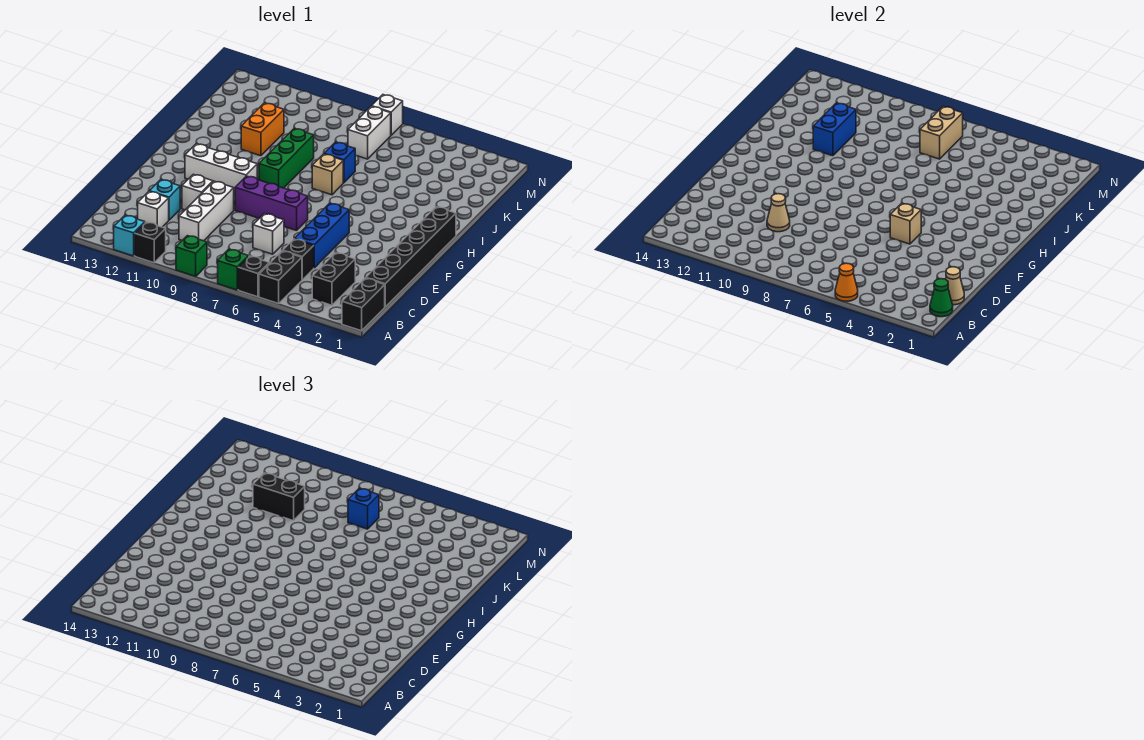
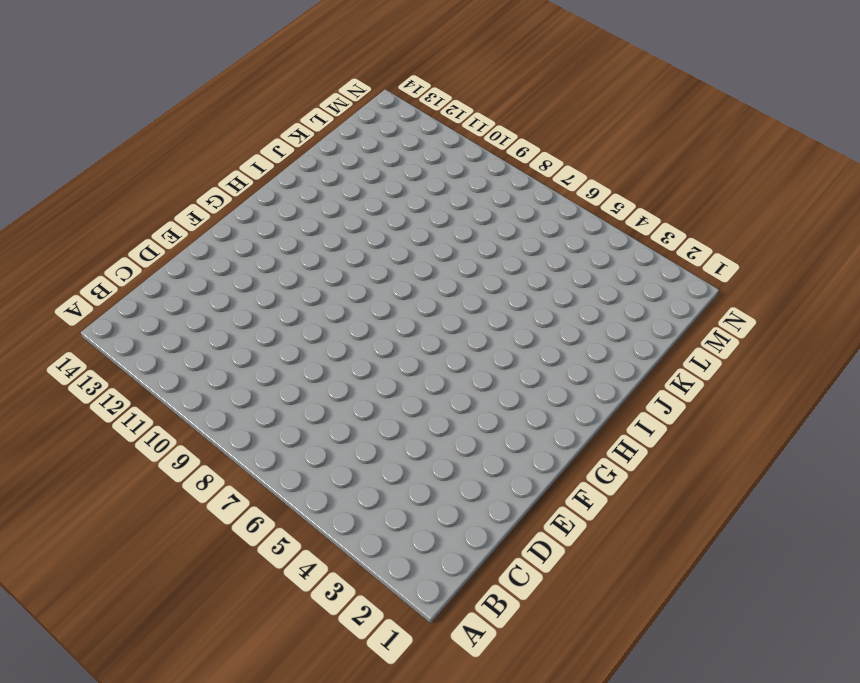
none -> black 1x2 brick [342,278,385,331]
none -> black 1x2 brick [259,251,302,304]
none -> black 1x1 brick [238,256,269,297]
none -> green 1x1 brick [218,249,249,290]

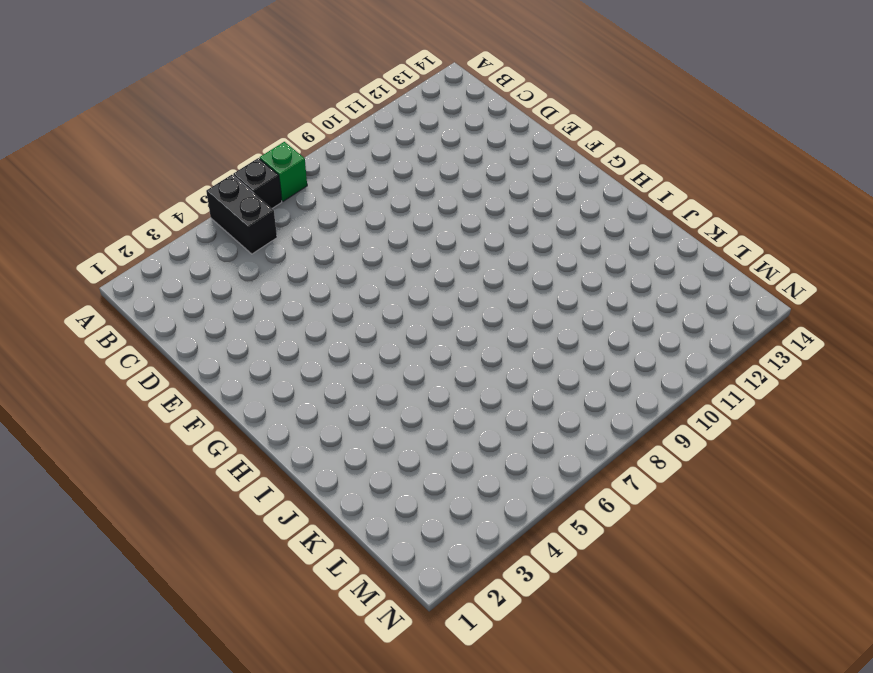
none -> black 1x2 brick [342,278,385,331]
none -> green 1x1 brick [176,236,207,276]
none -> black 1x1 brick [135,222,166,263]
none -> cyan 1x1 brick [114,215,145,256]

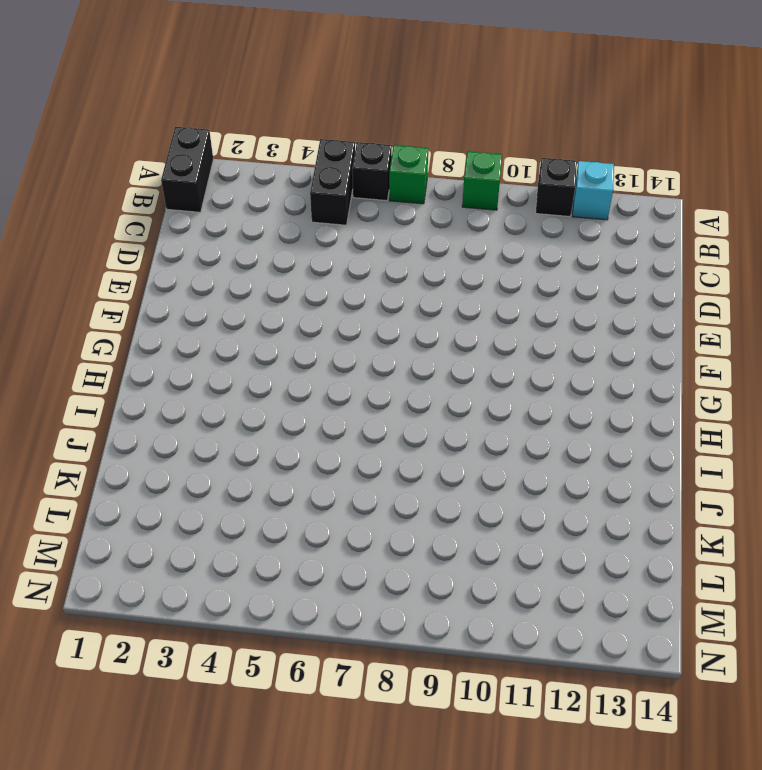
none -> black 1x2 brick [312,253,355,305]
none -> black 1x6 brick [366,207,456,307]
none -> black 1x1 brick [283,239,314,280]
none -> white 1x3 brick [179,181,234,241]

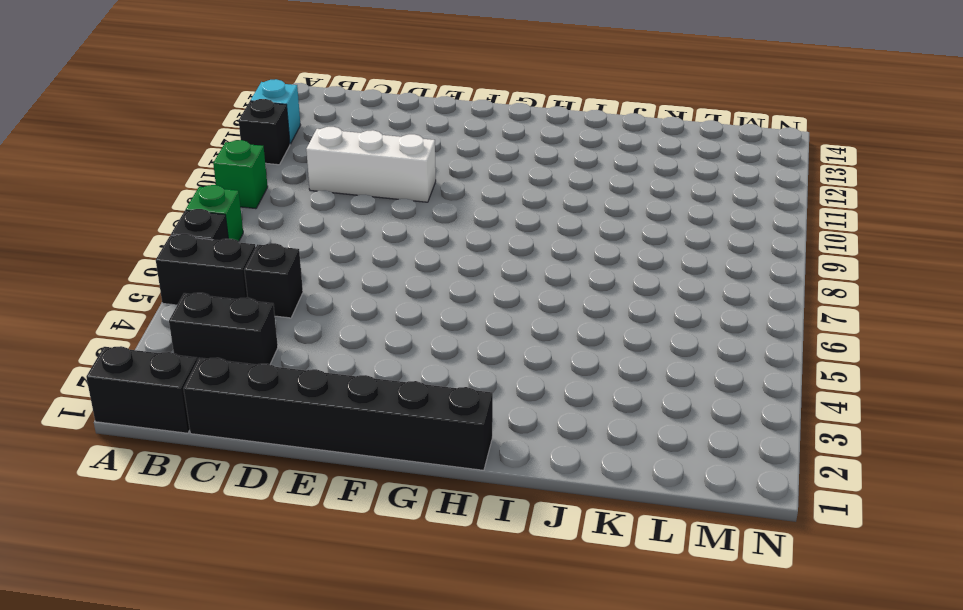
none -> white 1x1 brick [138,192,169,227]
none -> blue 1x3 brick [295,203,349,268]
none -> white 1x1 brick [253,214,284,254]
none -> cyan 1x1 brick [149,180,180,220]

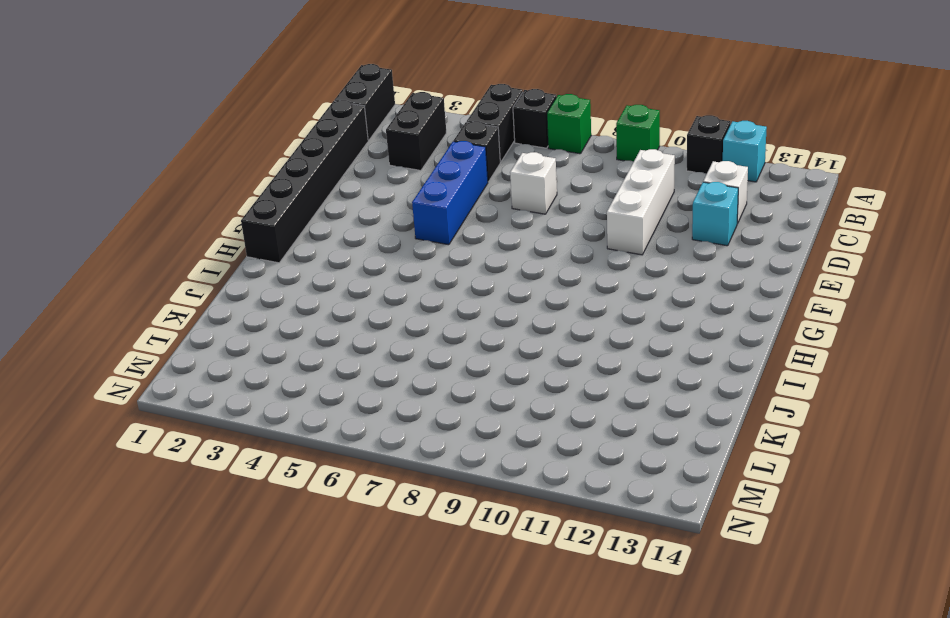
none -> white 1x1 brick [182,174,213,210]
none -> purple 1x3 brick [235,176,308,231]
none -> white 1x3 brick [185,144,257,194]
none -> green 1x3 brick [259,129,314,188]

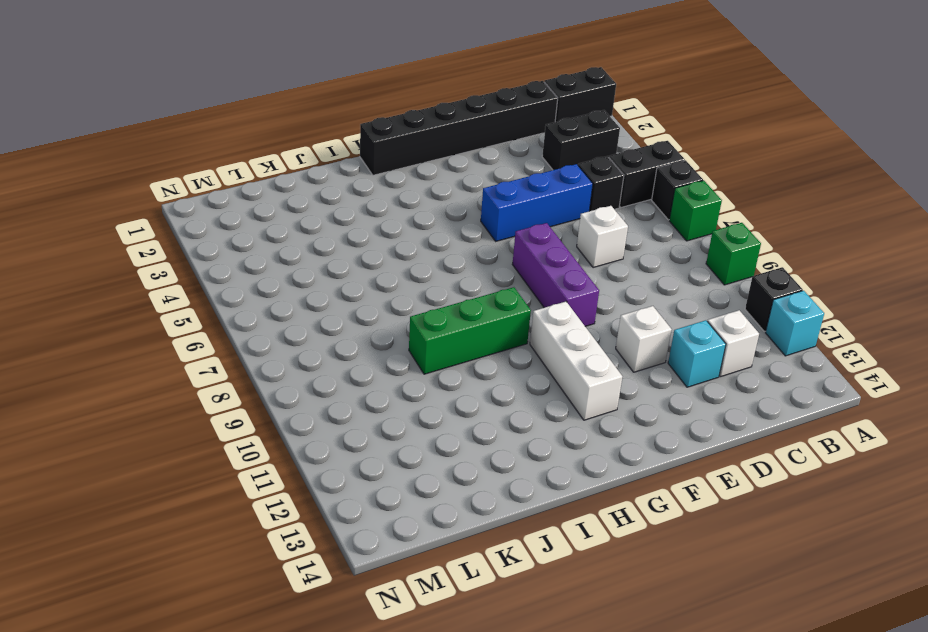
none -> white 1x3 brick [179,181,234,241]
none -> tan 1x1 brick [312,154,343,195]
none -> blue 1x1 brick [324,142,355,183]
none -> orange 1x2 brick [241,103,284,156]

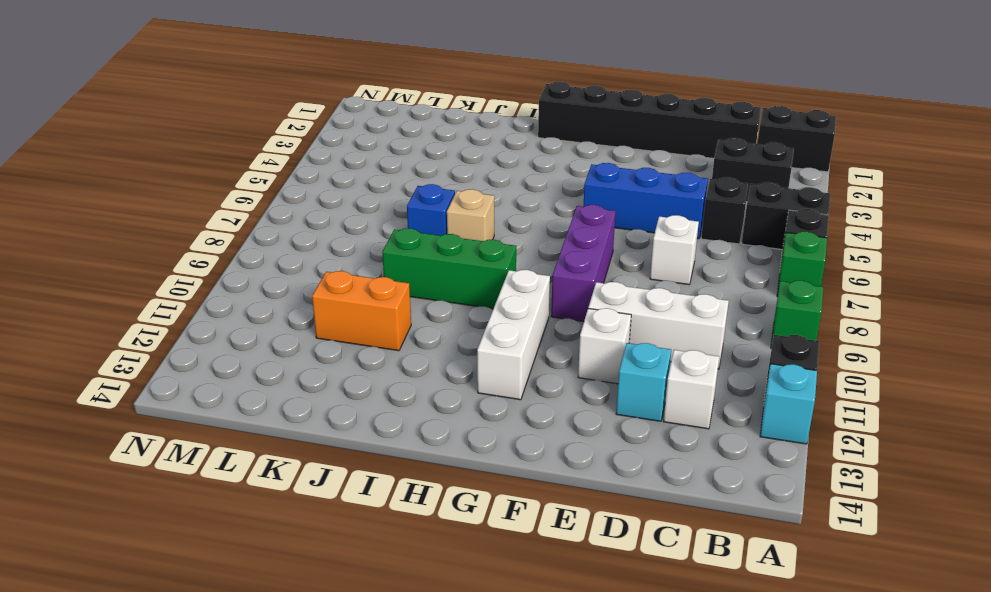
none -> white 1x2 brick [348,106,391,159]
none -> white 1x1 brick [372,95,403,135]
none -> orange 1x1 cone [835,263,858,301]
none -> green 1x1 cone [930,279,953,317]

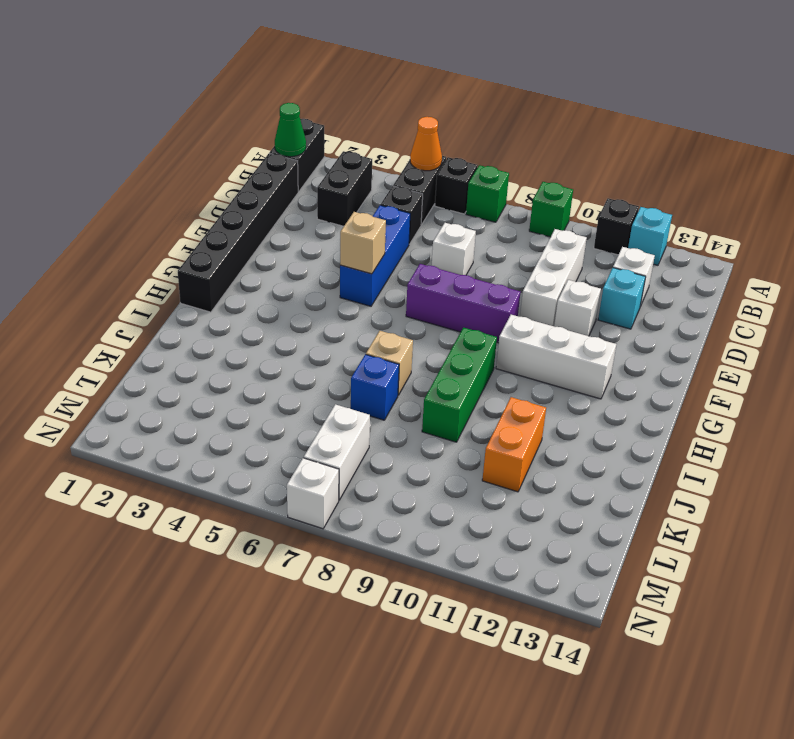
none -> tan 1x1 cone [946,267,964,305]
none -> tan 1x1 cone [767,194,790,232]
none -> blue 1x2 brick [813,103,856,156]
none -> tan 1x2 brick [920,106,963,159]

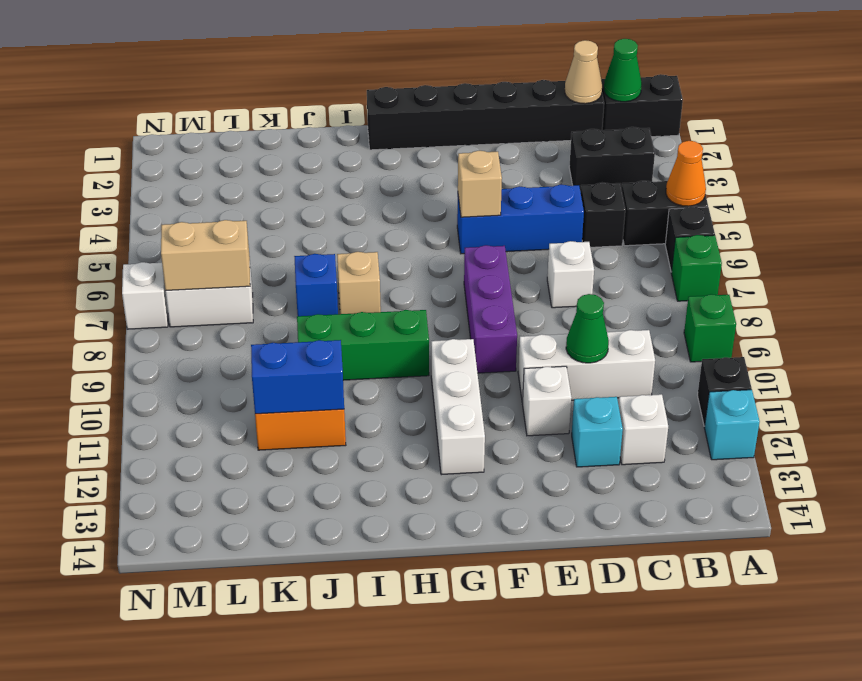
green 1x1 cone [566,294,609,363] -> tan 1x1 cone [767,194,790,232]
none -> black 1x2 brick [253,473,305,521]
none -> blue 1x1 brick [348,488,379,529]

